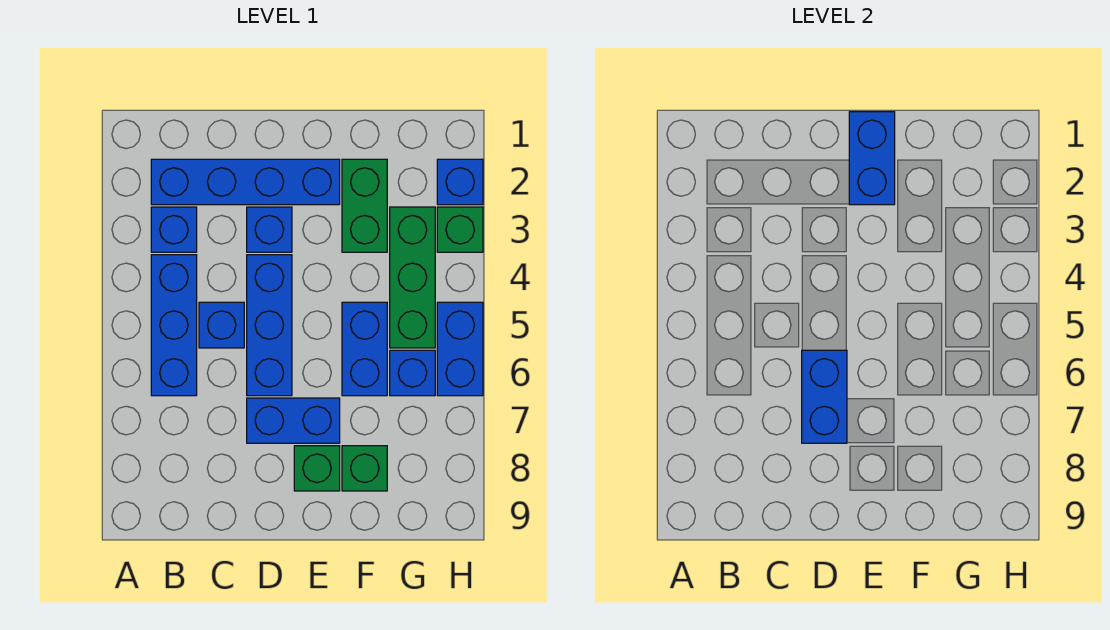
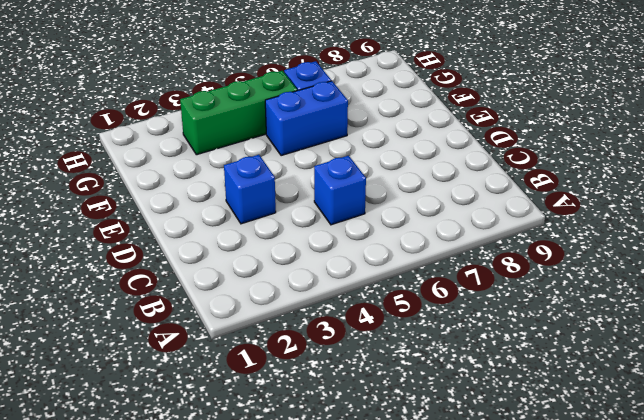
none -> blue 1x4 brick [151,159,340,205]
none -> blue 1x1 brick [151,207,197,252]
none -> blue 1x3 brick [151,255,197,396]

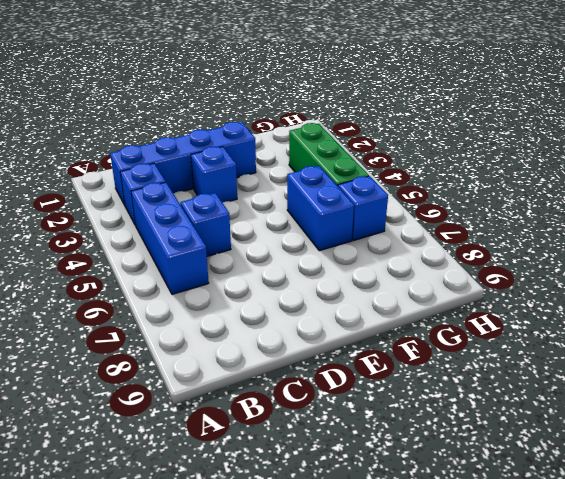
none -> blue 1x3 brick [247,255,292,396]
none -> blue 1x2 brick [247,398,340,443]
none -> green 1x1 brick [294,446,340,491]

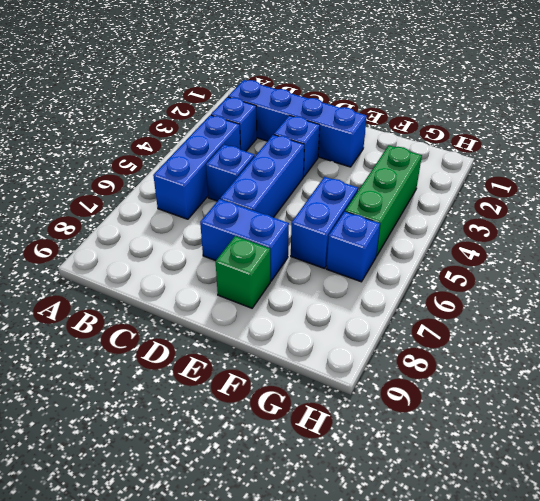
none -> green 1x2 brick [342,159,387,252]
none -> green 1x1 brick [342,446,387,491]
none -> blue 1x1 brick [437,159,483,205]

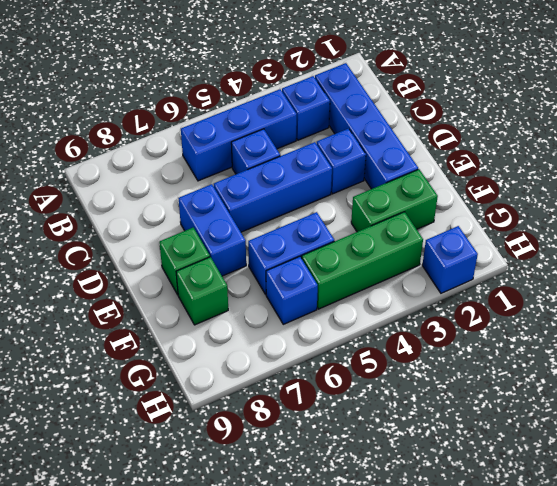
none -> green 1x1 brick [437,207,483,252]
none -> blue 1x2 brick [437,302,483,396]
none -> blue 1x2 brick [802,350,847,443]

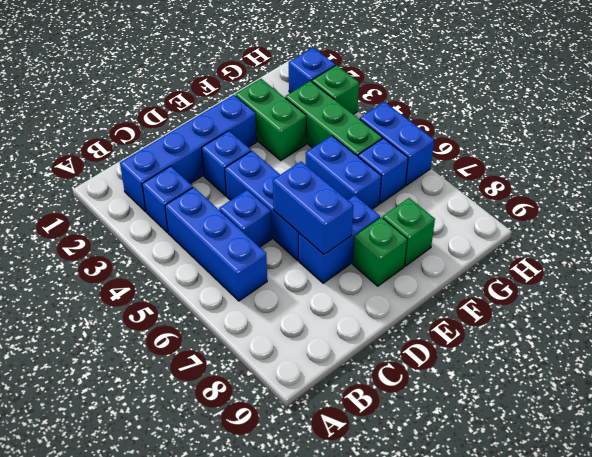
none -> blue 1x2 brick [849,112,895,205]

